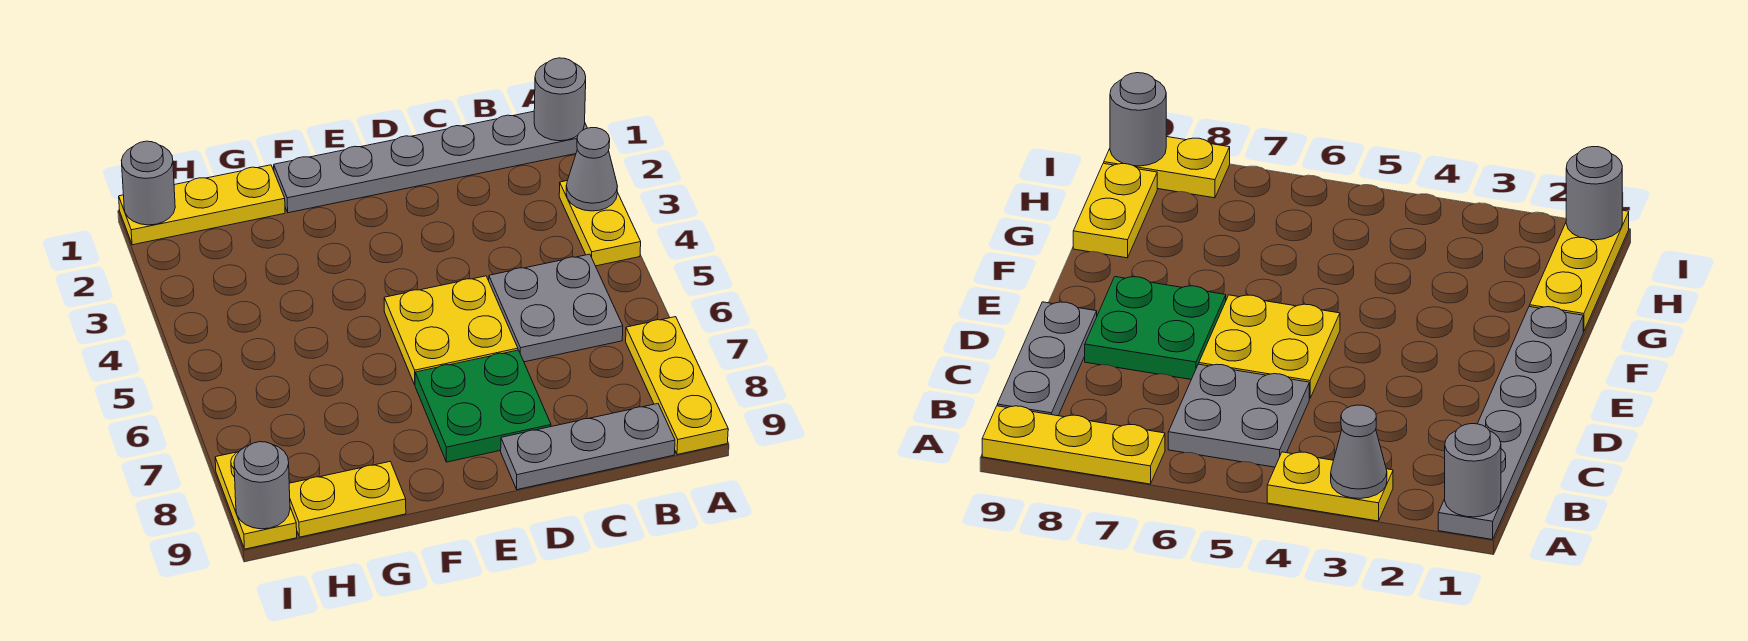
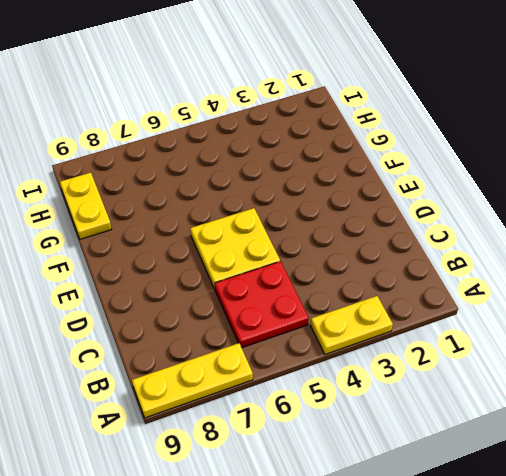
red 2x2 plate [215,261,309,348] -> grey 2x2 plate [489,254,623,362]
none -> grey 1x6 plate [274,111,587,213]
none -> grey 1x3 plate [501,404,675,490]
none -> green 2x2 plate [415,350,551,462]

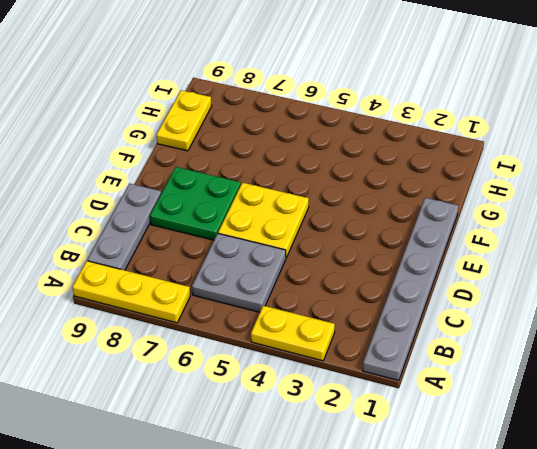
none -> yellow 1x3 plate [119,165,285,245]
none -> yellow 1x2 plate [215,452,297,549]
none -> grey 1x1 round brick [534,58,586,141]

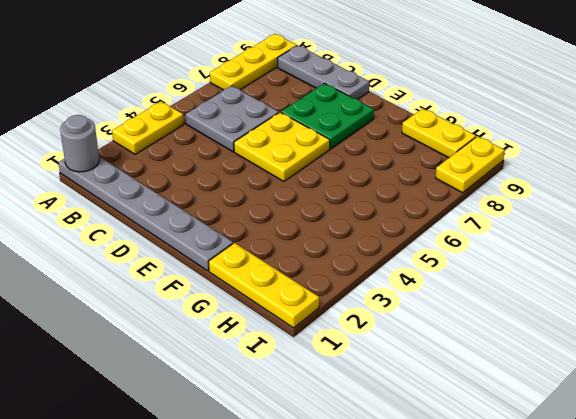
none -> grey 1x1 cone [566,128,618,211]
none -> grey 1x1 round brick [121,141,175,225]
none -> grey 1x1 round brick [234,442,290,529]

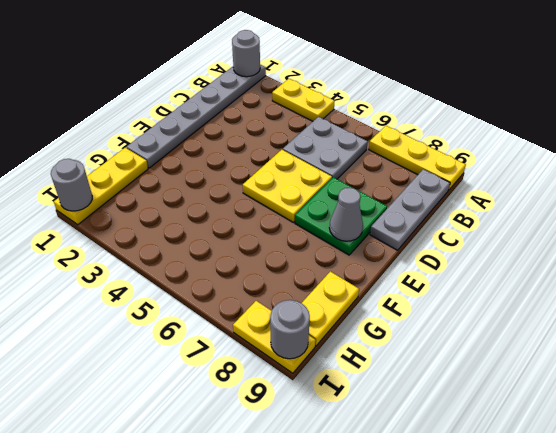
grey 1x1 cone [329,188,363,241] -> grey 1x1 cone moved to [566,128,618,211]

